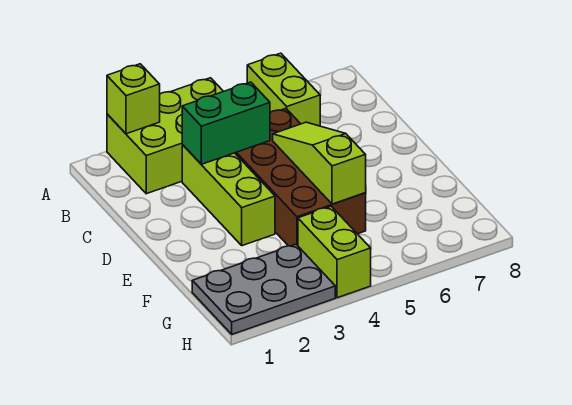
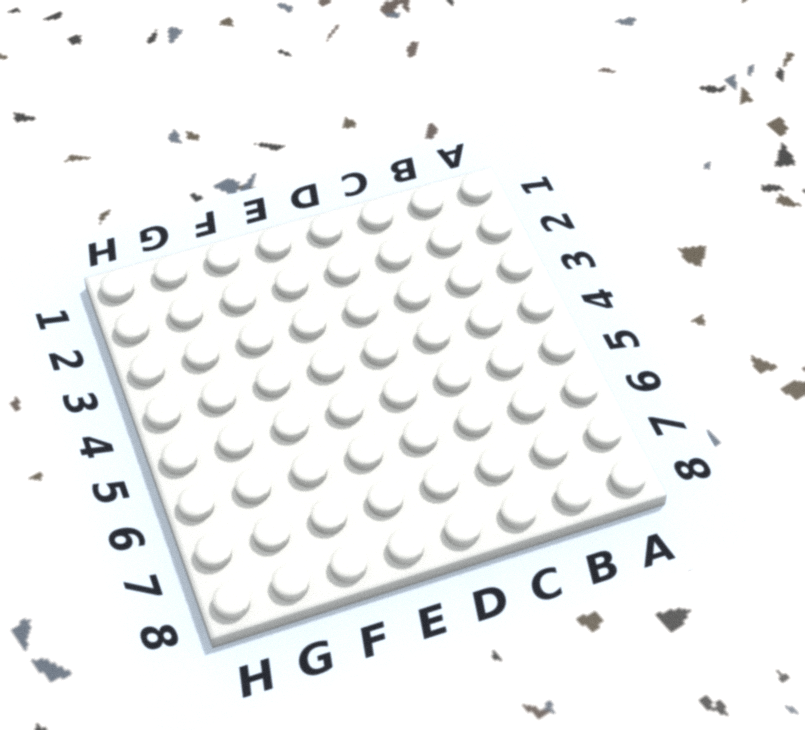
none -> lime 2x3 brick [107,78,223,194]
none -> lime 1x2 brick [247,53,320,126]

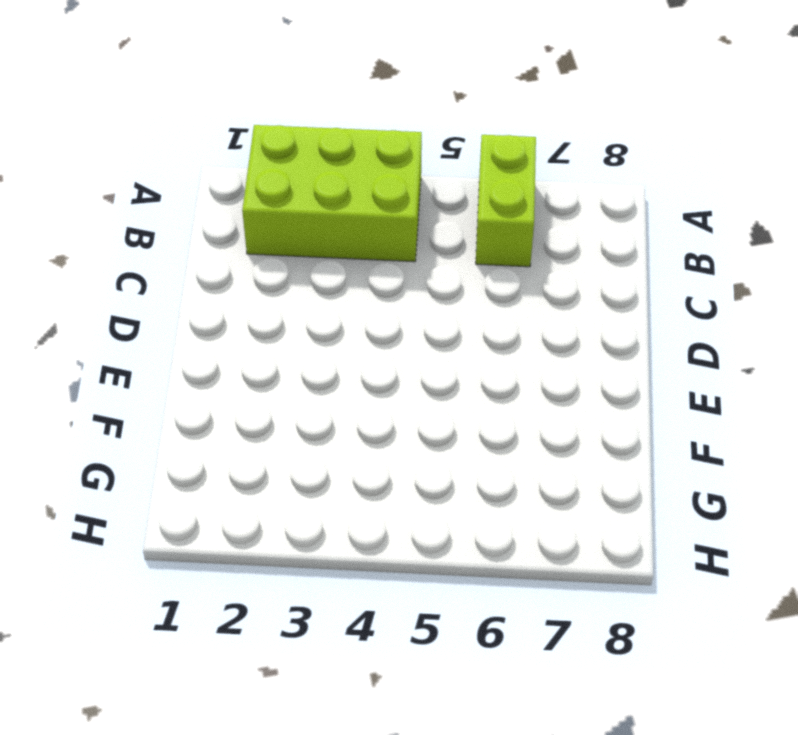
none -> lime 1x3 brick [182,145,275,246]
none -> brown 2x4 brick [235,108,366,246]

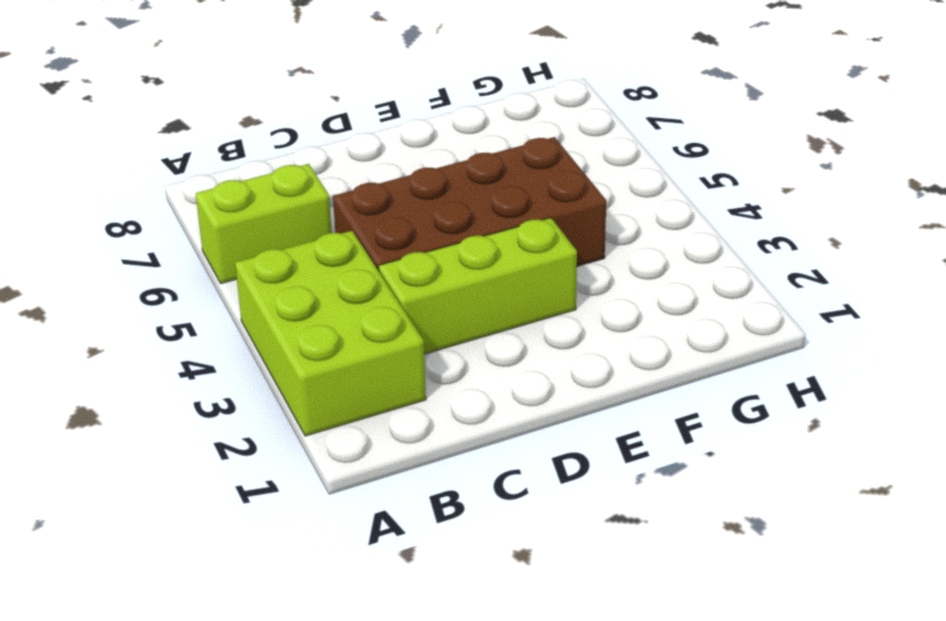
none -> grey 2x3 plate [192,244,335,334]
none -> lime 1x2 brick [298,206,371,298]

